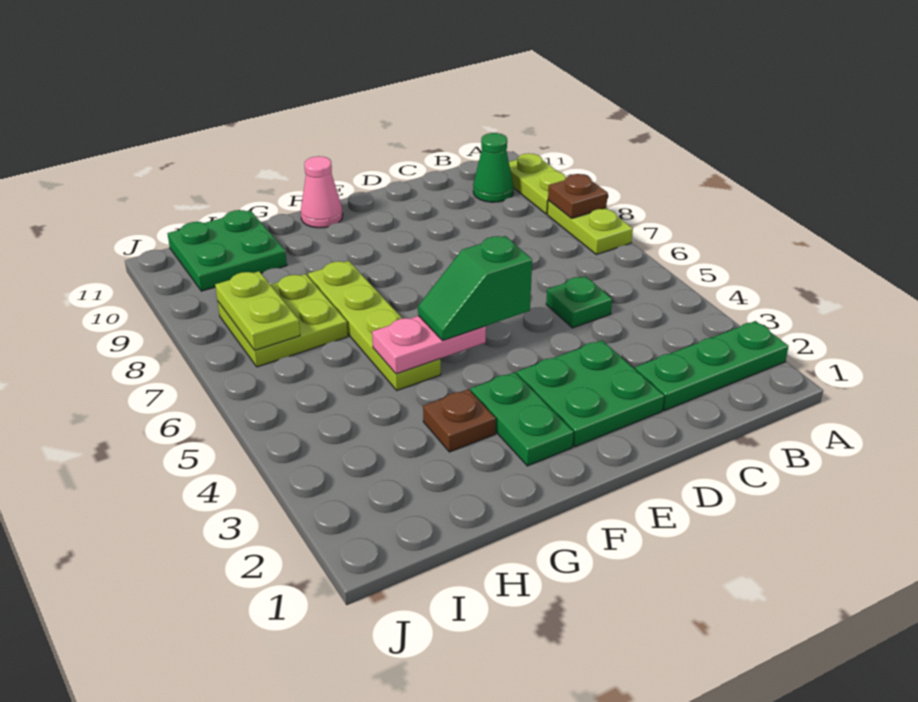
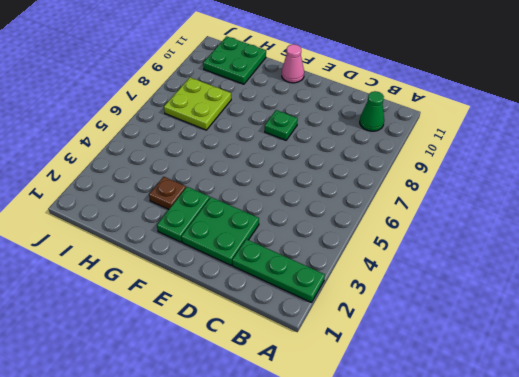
green 1x1 plate [265,110,298,140] -> green 1x1 plate moved to [546,276,612,328]
none -> lime 1x2 plate [547,200,633,255]
none -> lime 1x2 plate [509,153,566,214]
none -> lime 1x4 plate [308,261,441,390]

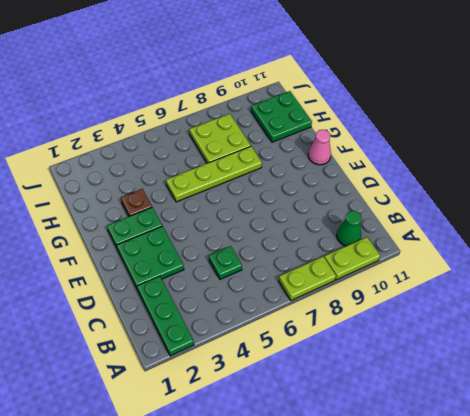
none -> brown 1x1 plate [548,174,608,218]
none -> pink 1x2 plate [372,316,486,374]
none -> lime 1x2 plate [215,271,300,350]

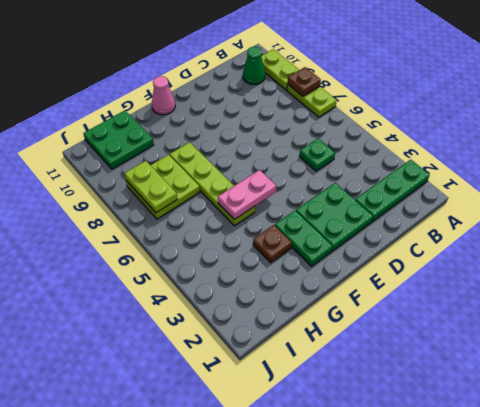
none -> green 1x2 slope [418,236,532,340]

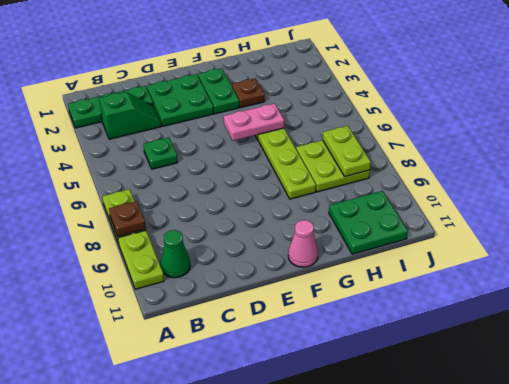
green 1x2 slope [99,92,161,139] -> green 1x2 slope moved to [418,236,532,340]

